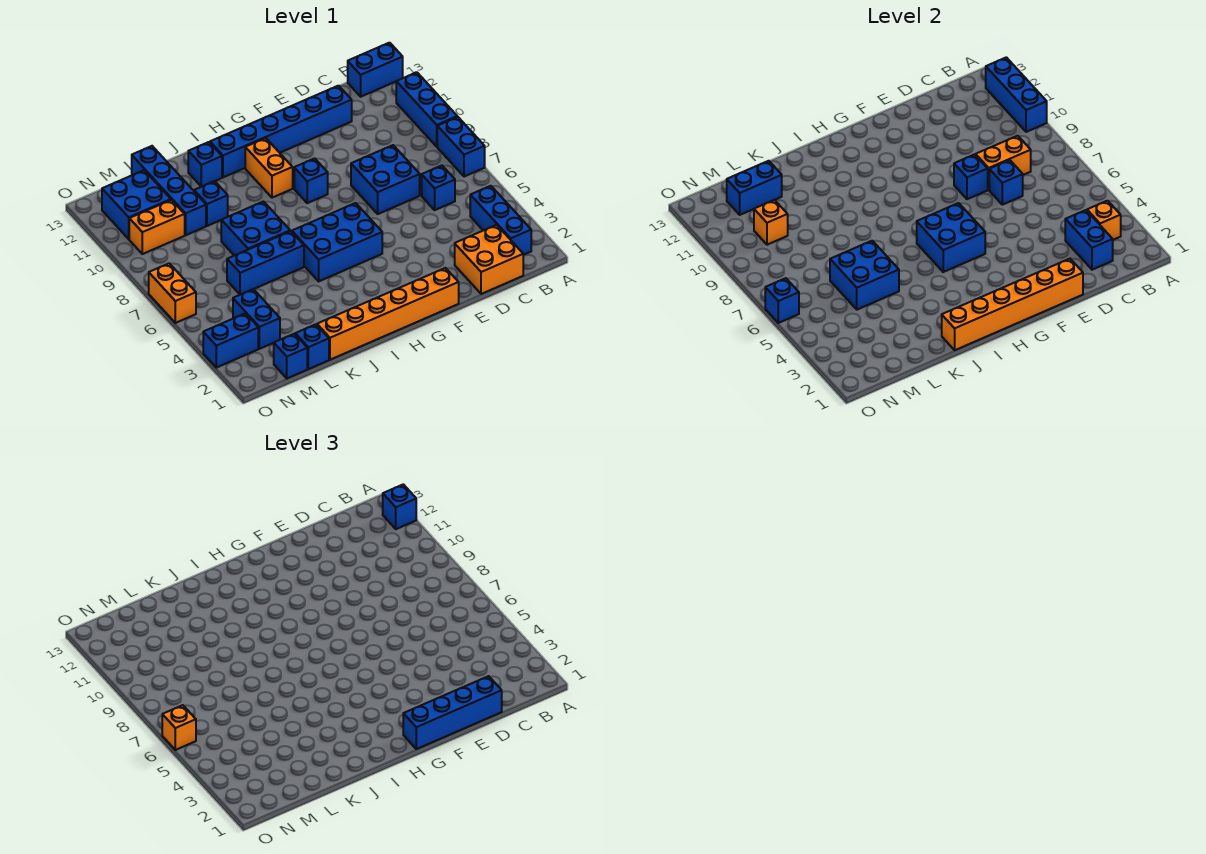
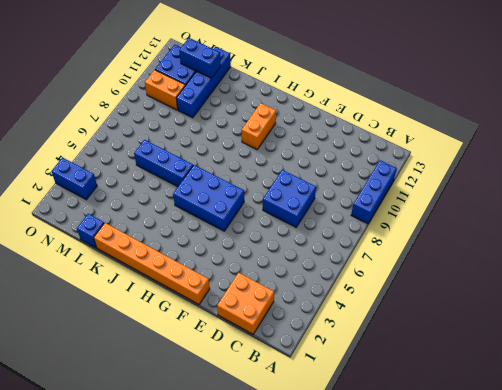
none -> blue 1x2 brick [437,117,485,177]
none -> blue 1x2 brick [348,43,403,97]
none -> blue 1x3 brick [470,186,531,255]
none -> blue 1x1 brick [422,166,455,210]

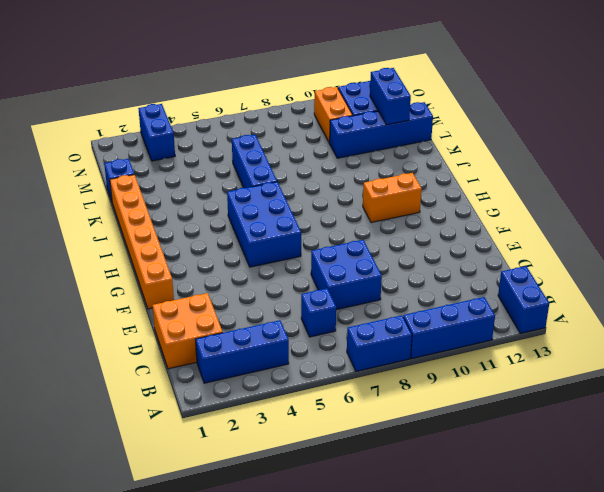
none -> blue 1x6 brick [210,86,352,177]
none -> blue 1x1 brick [294,158,328,203]
none -> blue 2x2 brick [221,202,290,256]
none -> blue 1x1 brick [188,142,222,187]

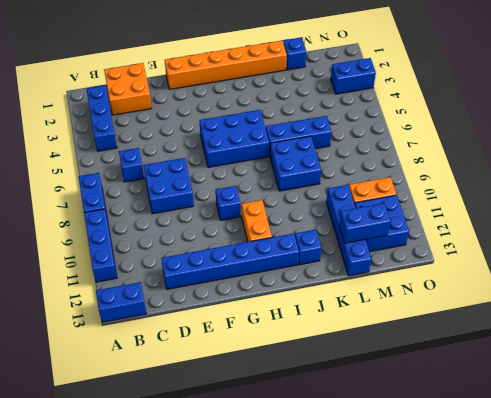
none -> blue 1x1 brick [194,181,228,226]
none -> blue 1x1 brick [274,334,307,378]
none -> blue 1x2 brick [233,289,280,349]
none -> orange 1x2 brick [149,263,196,323]

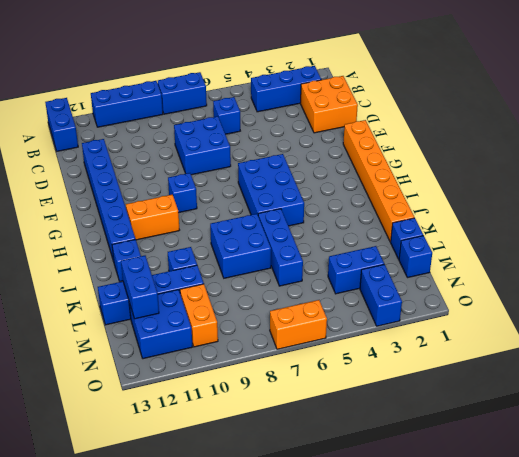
none -> blue 1x3 brick [986,57,1047,132]
none -> orange 1x1 brick [1087,201,1121,240]
none -> blue 1x2 brick [1065,210,1113,270]
none -> orange 1x2 brick [976,136,1031,190]

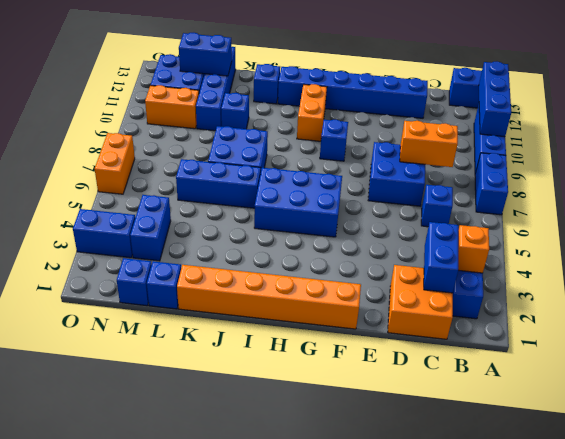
none -> blue 1x1 brick [989,160,1023,205]
none -> orange 1x6 brick [942,259,1083,350]
none -> blue 1x1 brick [954,155,988,199]
none -> blue 2x2 brick [917,203,985,272]

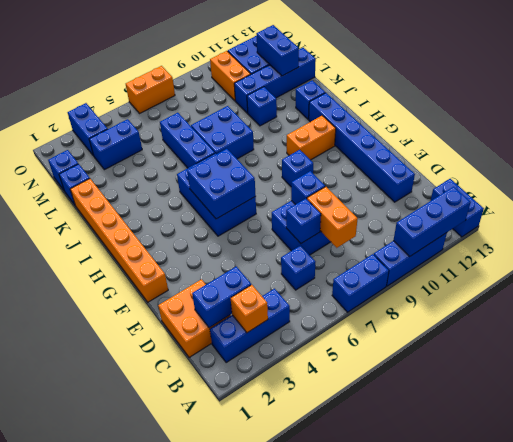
none -> orange 1x6 brick [942,259,1083,350]
none -> blue 2x2 brick [830,241,899,310]
none -> orange 1x1 brick [754,200,788,245]
none -> blue 1x1 brick [765,278,799,323]

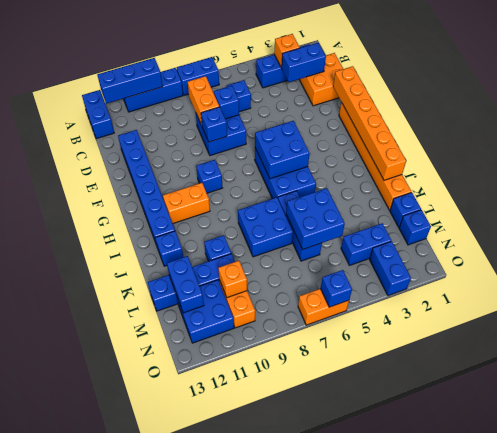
none -> blue 1x1 brick [383,484,416,529]
none -> blue 1x4 brick [403,676,502,749]
none -> orange 1x1 brick [162,705,196,750]

